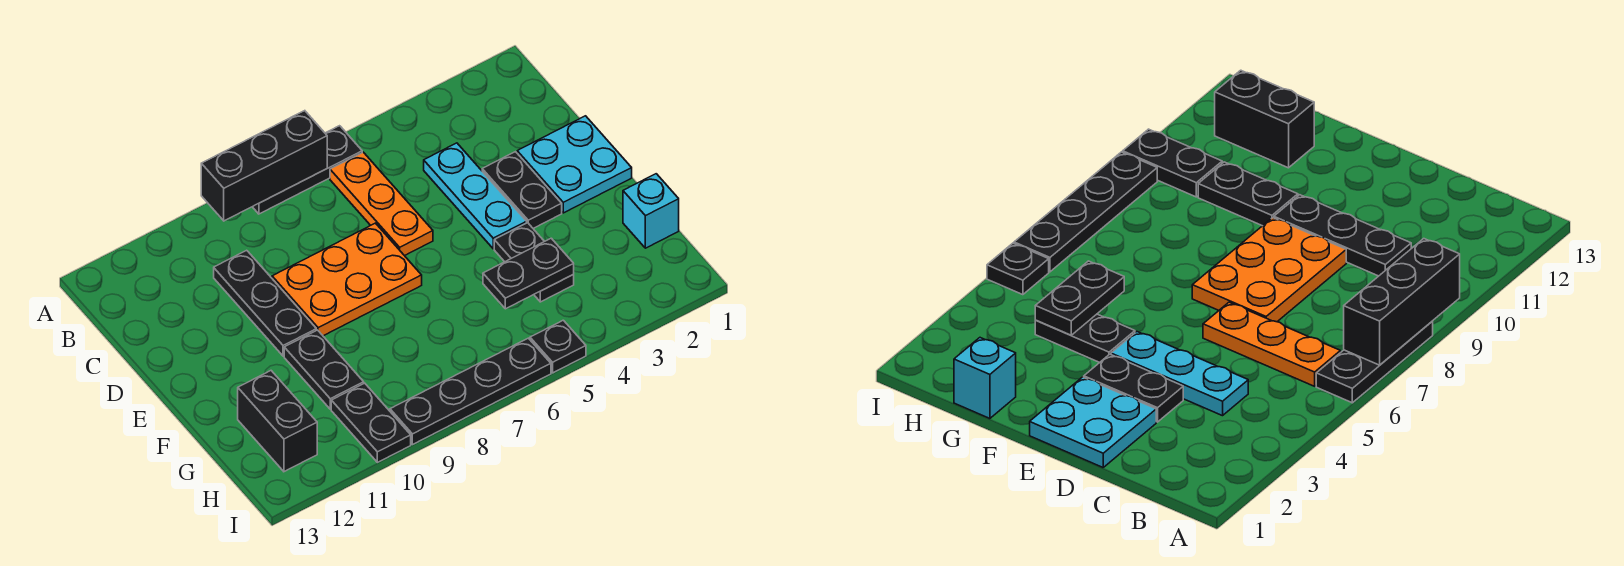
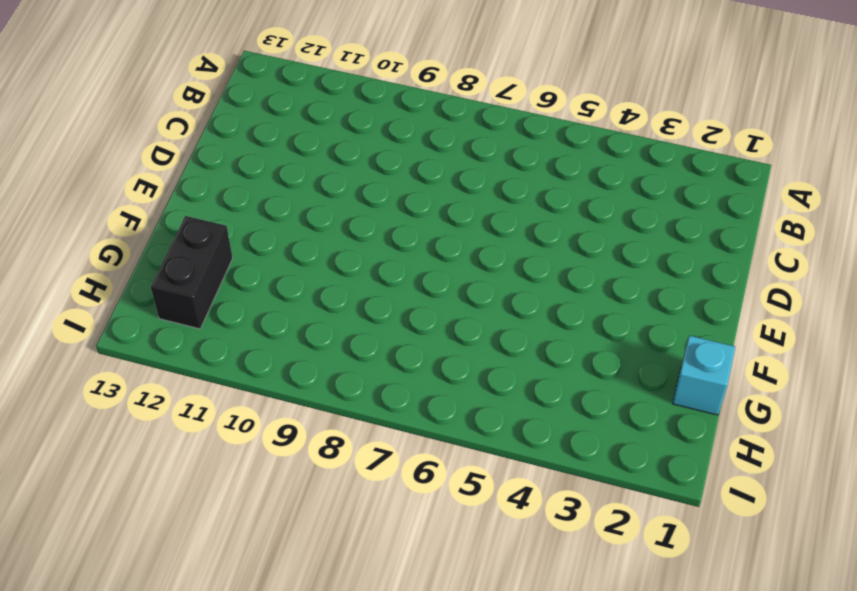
none -> black 1x3 plate [253,126,362,214]
none -> orange 1x3 plate [330,152,433,256]
none -> cyan 1x3 plate [424,143,527,249]

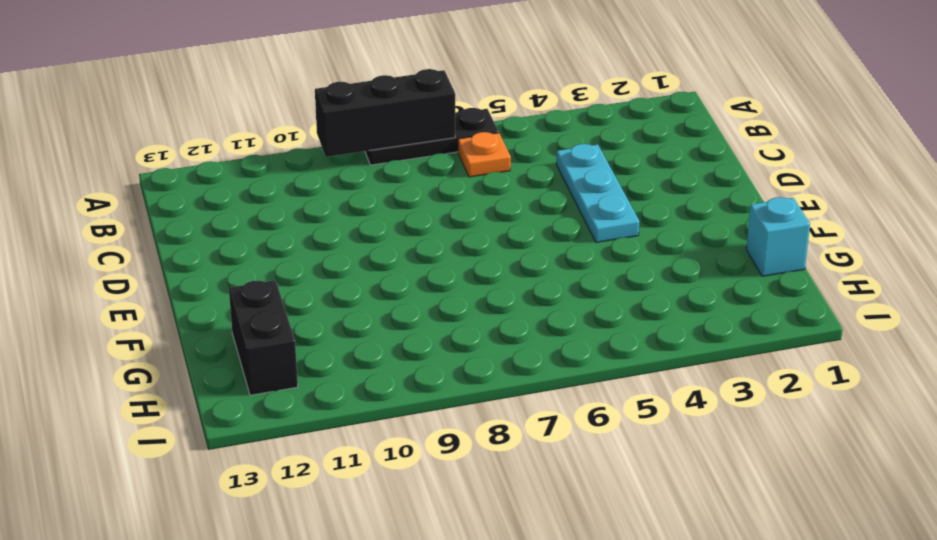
orange 1x1 plate [458,132,511,177] -> orange 1x3 plate [330,152,433,256]
none -> black 1x3 plate [214,250,316,356]
none -> cyan 2x2 plate [517,116,632,213]
none -> black 1x2 plate [482,152,562,228]

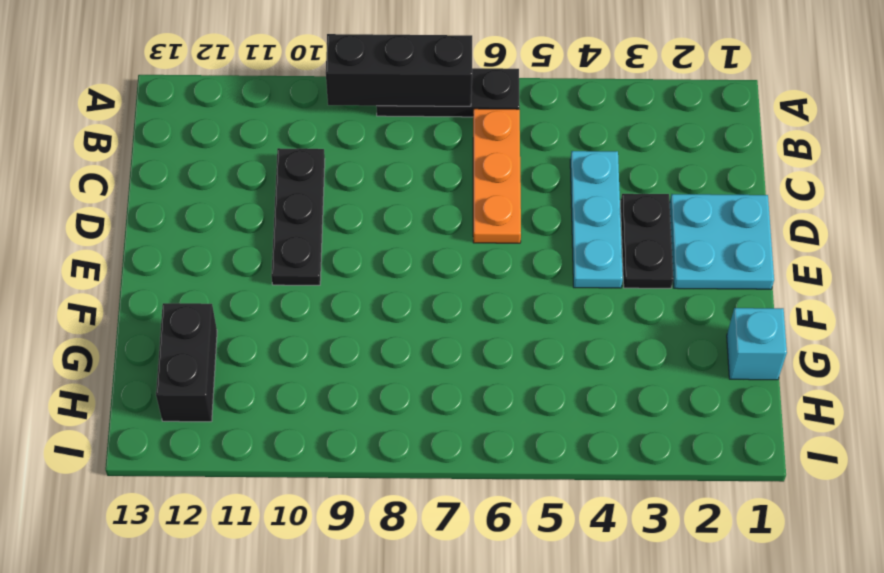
none -> orange 2x3 plate [272,223,422,336]
none -> black 1x2 plate [494,223,574,302]
none -> black 1x2 plate [284,330,364,409]

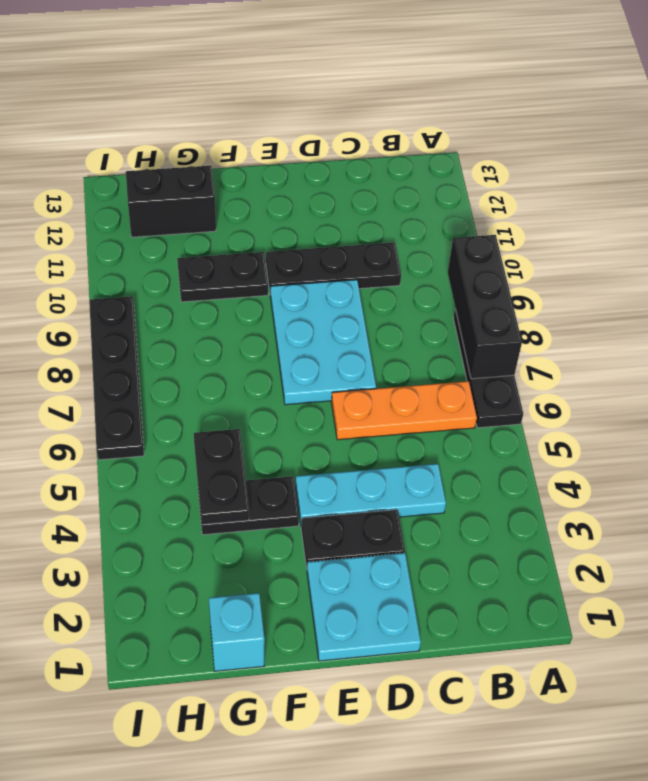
cyan 2x3 plate [270,280,376,405] -> orange 2x3 plate [272,223,422,336]
none -> black 1x2 plate [331,383,411,462]
none -> black 1x1 plate [530,320,586,373]

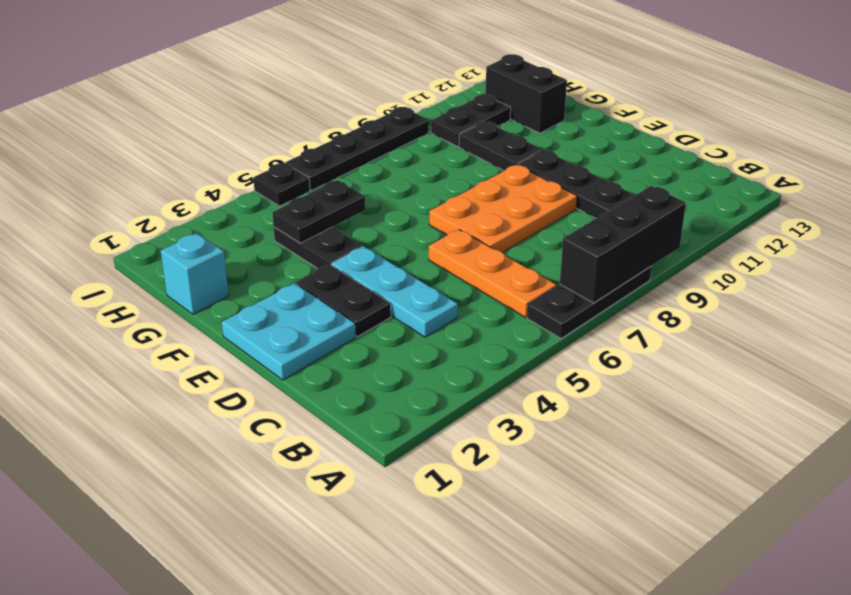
black 1x2 plate [431,94,511,147] -> black 1x2 plate turned to [331,383,411,462]

